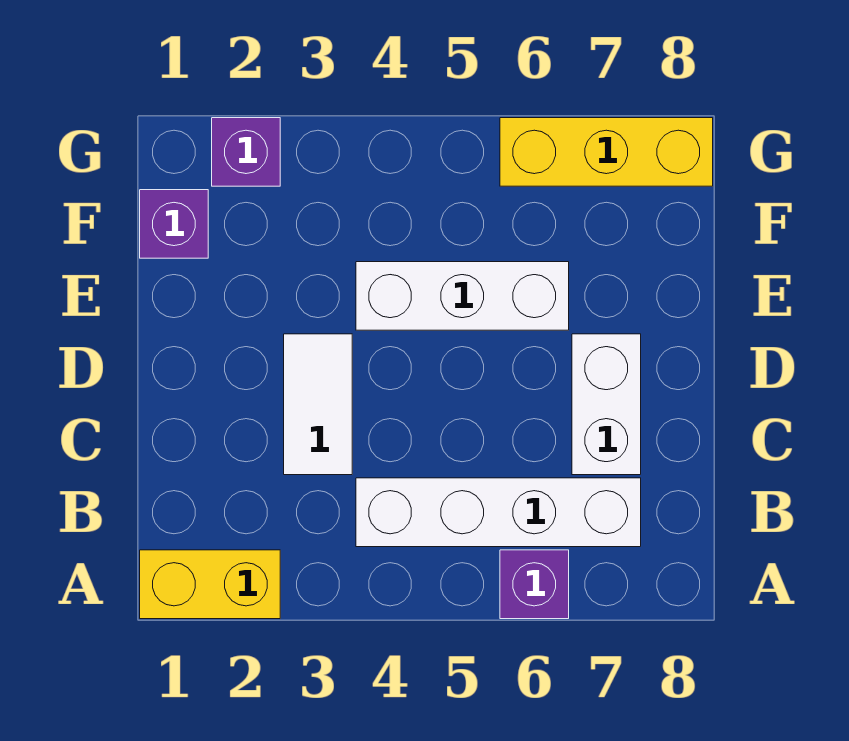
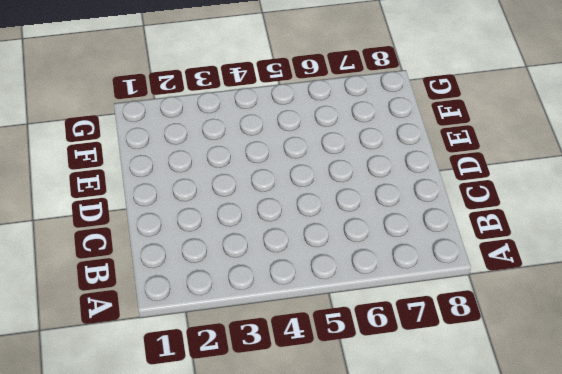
none -> yellow 1x2 brick [140,550,280,619]
none -> purple 1x1 brick [500,550,569,619]

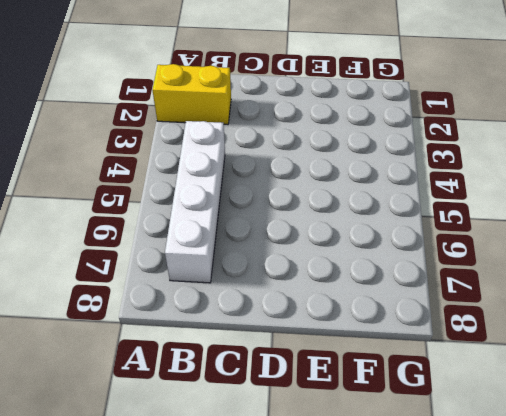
yellow 1x2 brick [153,64,231,124] -> yellow 1x2 brick turned to [140,550,280,619]
none -> purple 1x1 brick [500,550,569,619]
none -> white 1x2 tile [284,334,352,475]

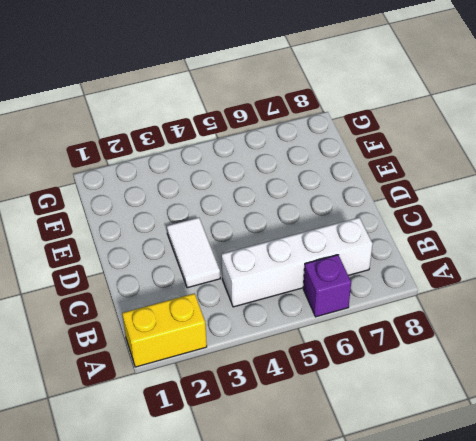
none -> white 1x2 brick [572,334,641,475]
none -> white 1x3 brick [356,262,569,330]

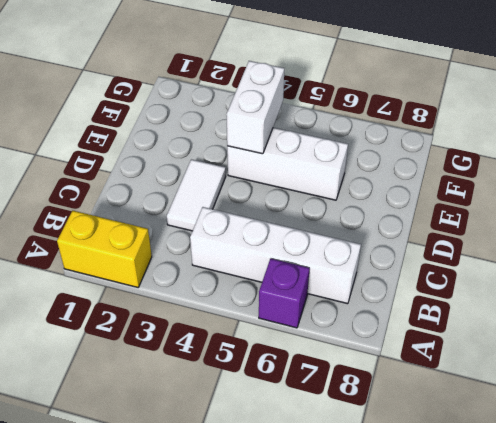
white 1x2 brick [226,61,284,154] -> white 1x2 brick moved to [572,334,641,475]
none -> purple 1x1 brick [140,190,208,258]
none -> purple 1x1 brick [212,118,280,186]

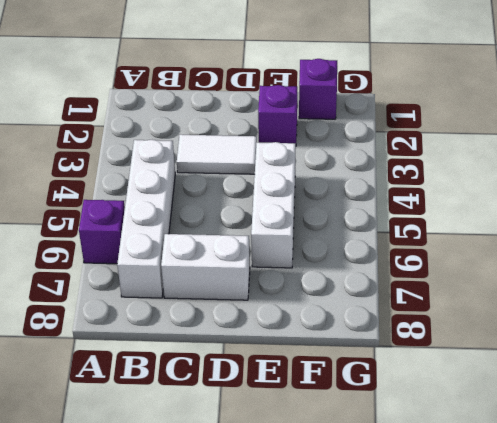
purple 1x1 brick [258,85,297,144] -> purple 1x1 brick moved to [212,118,280,186]
none -> yellow 1x2 brick [140,550,280,619]
none -> yellow 1x3 brick [500,118,713,186]

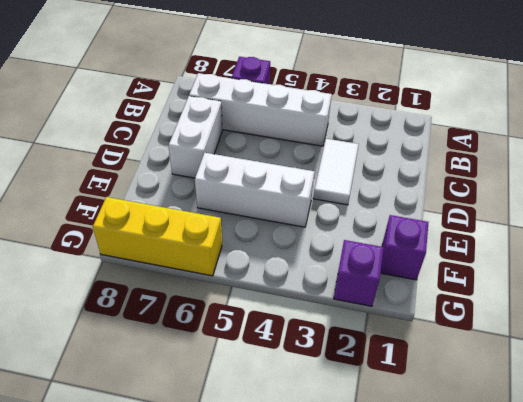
none -> yellow 1x2 brick [140,550,280,619]

